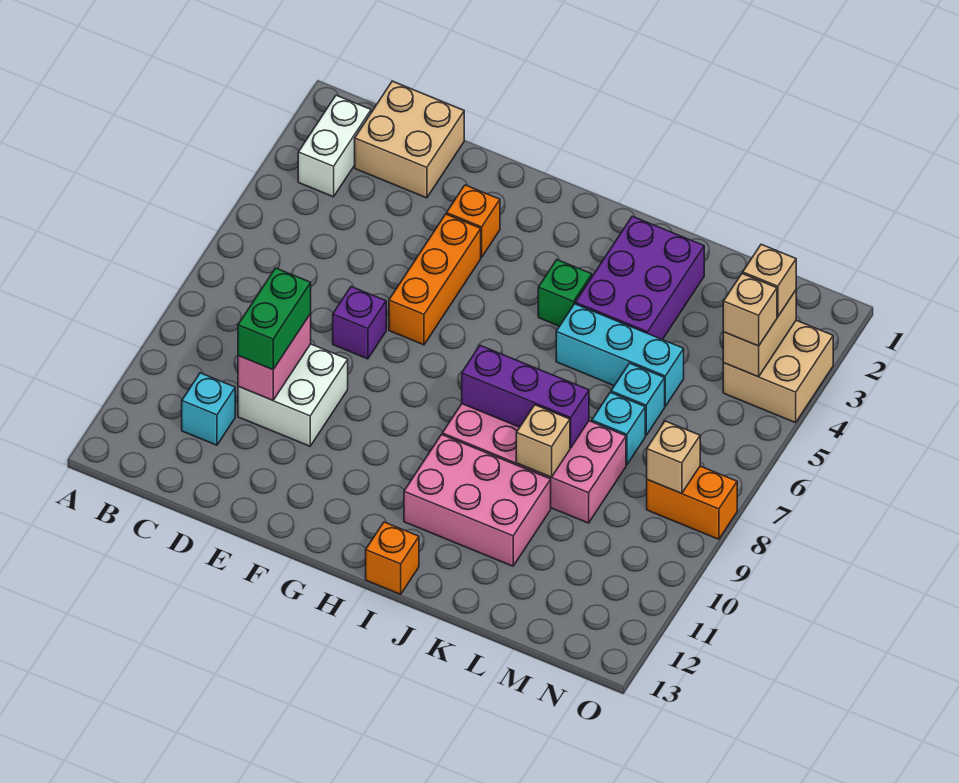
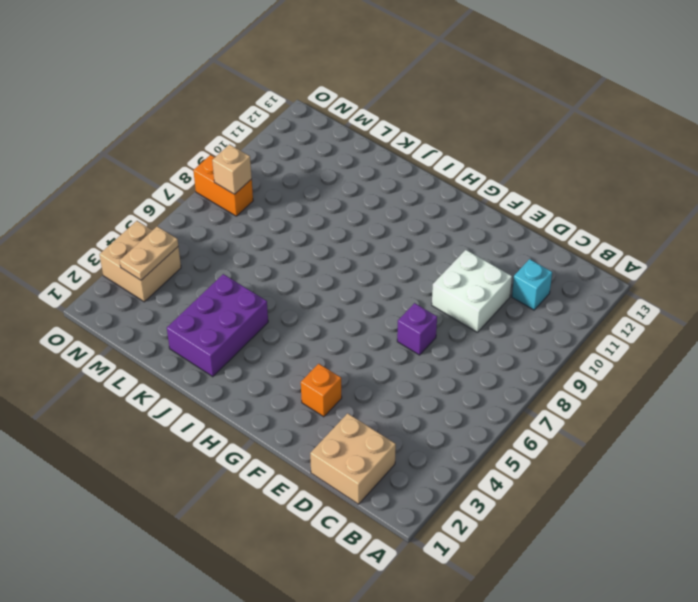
tan 1x2 plate [120,226,178,280] -> tan 1x2 brick [723,290,796,377]
none -> white 1x2 brick [298,95,371,197]
none -> orange 1x3 brick [389,214,481,345]
none -> green 1x1 brick [538,260,592,326]

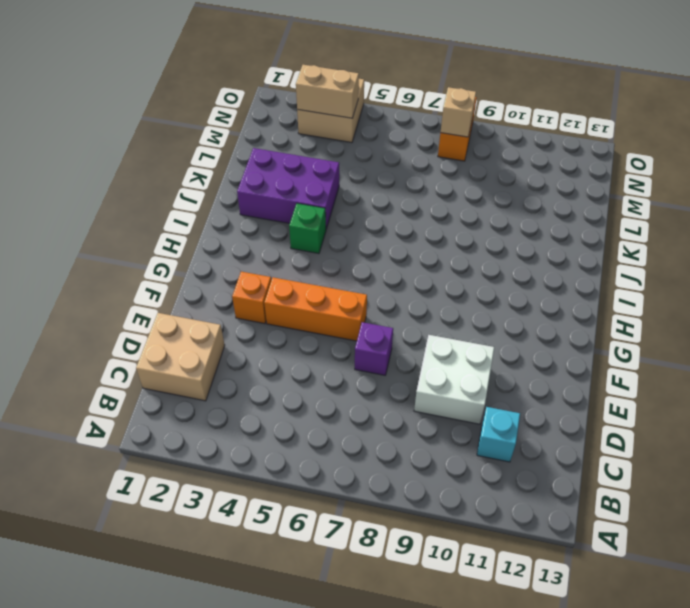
none -> white 1x2 brick [298,95,371,197]
none -> pink 2x4 brick [442,404,626,523]
none -> pink 2x3 brick [404,435,551,566]

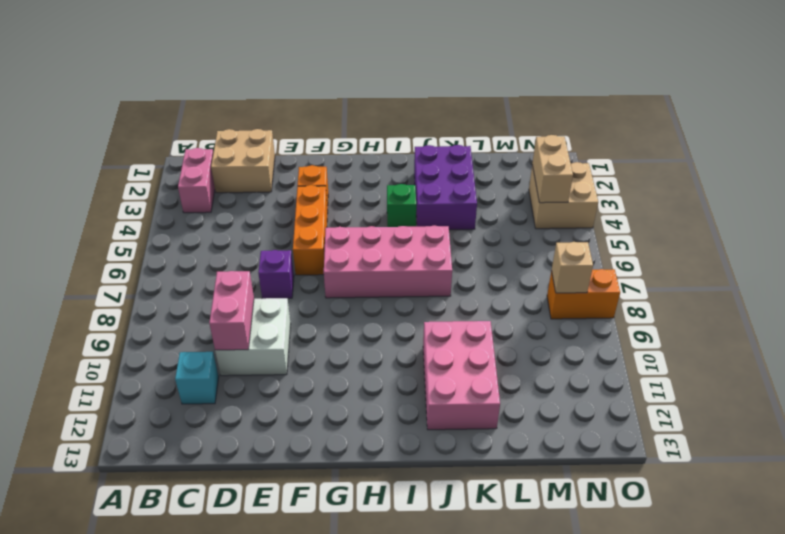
pink 1x2 brick [178,148,215,213] -> white 1x2 brick [298,95,371,197]
pink 2x4 brick [324,226,452,298] -> pink 2x4 brick moved to [442,404,626,523]
pink 2x3 brick [423,321,500,430] -> pink 2x3 brick turned to [404,435,551,566]
none -> orange 1x1 brick [366,522,419,594]
none -> cyan 1x3 brick [556,304,684,406]
none -> cyan 1x1 brick [611,363,665,435]

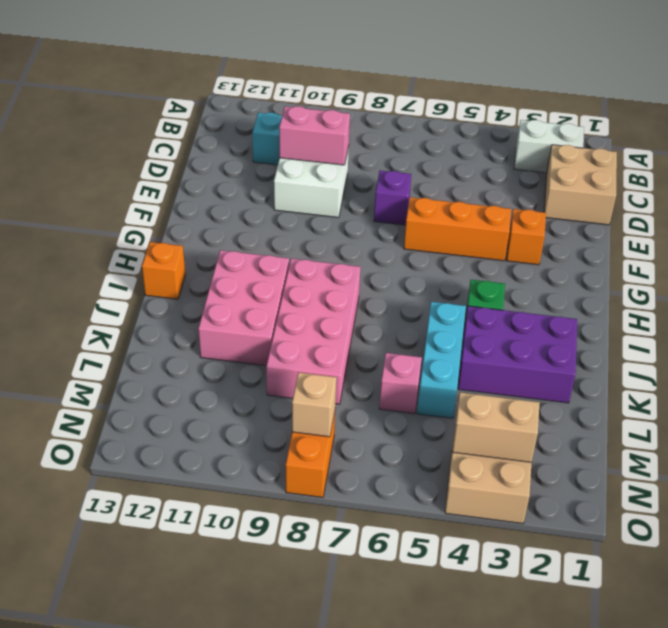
pink 1x1 brick [379,353,422,414] -> cyan 1x1 brick [611,363,665,435]
none -> cyan 1x1 brick [592,392,645,465]
none -> purple 1x3 brick [462,346,589,448]
none -> tan 1x1 brick [516,405,570,477]

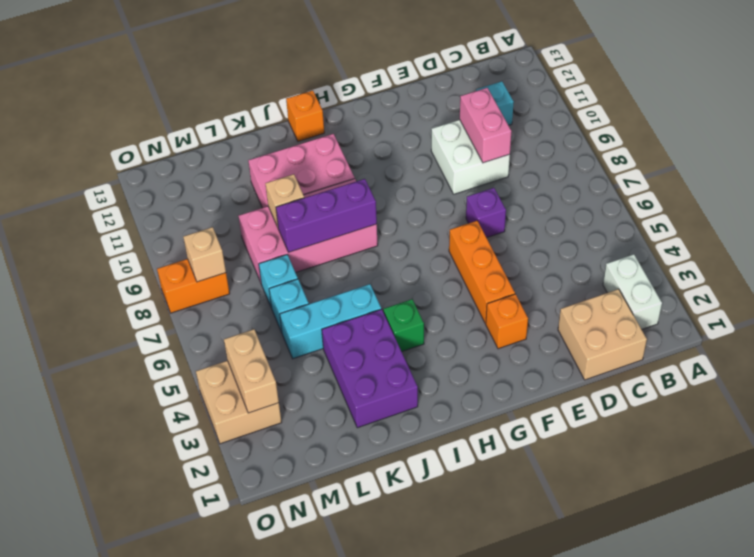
none -> green 1x2 brick [238,268,311,370]
none -> tan 1x1 brick [743,244,796,317]
none -> tan 1x1 brick [723,274,777,346]

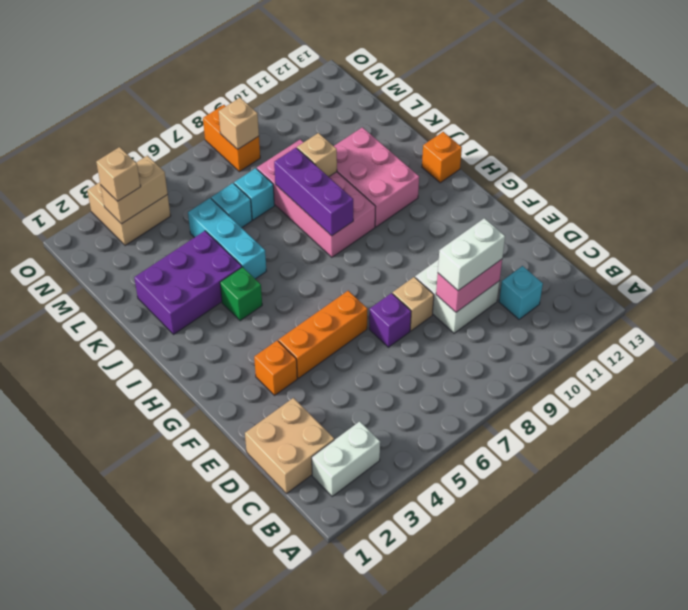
white 1x2 brick [438,218,505,291] -> green 1x2 brick [238,268,311,370]
tan 1x1 brick [393,277,434,331] -> tan 1x1 brick moved to [723,274,777,346]

